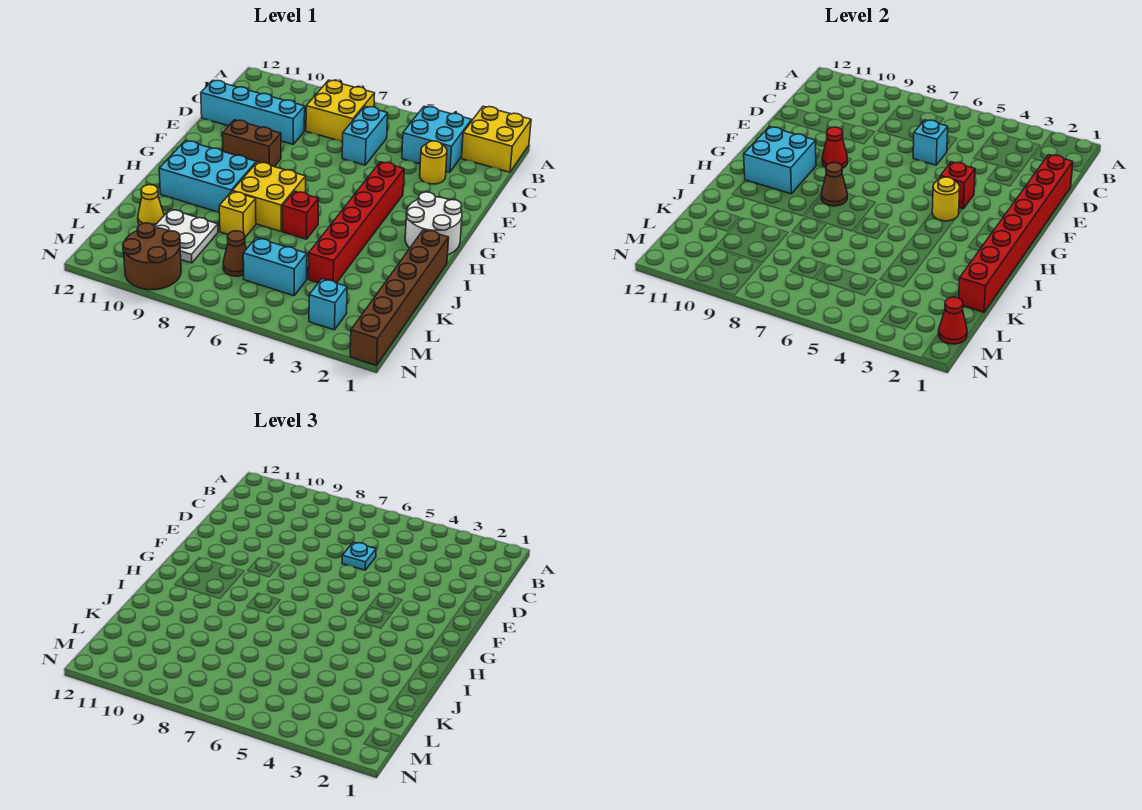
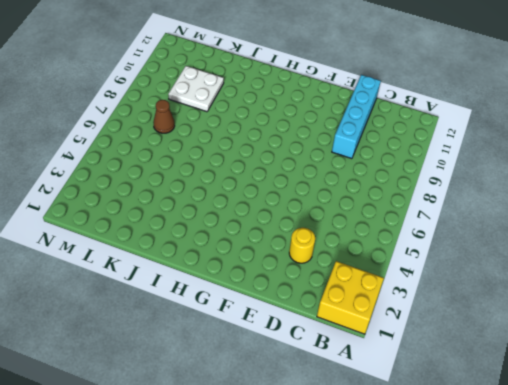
none -> cyan 2x2 brick [402,106,472,172]
none -> yellow 2x2 brick [306,80,375,142]
none -> cyan 1x2 brick [342,106,388,165]

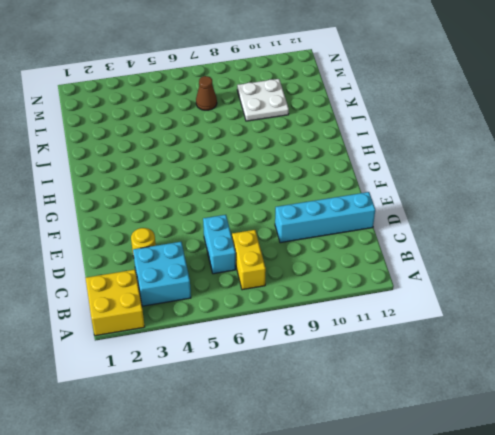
yellow 1x2 brick [232,230,266,290] -> yellow 2x2 brick [306,80,375,142]
none -> red 1x6 brick [308,162,404,283]
none -> brown 1x2 brick [222,120,281,167]
none -> white 2x2 round brick [405,192,462,255]

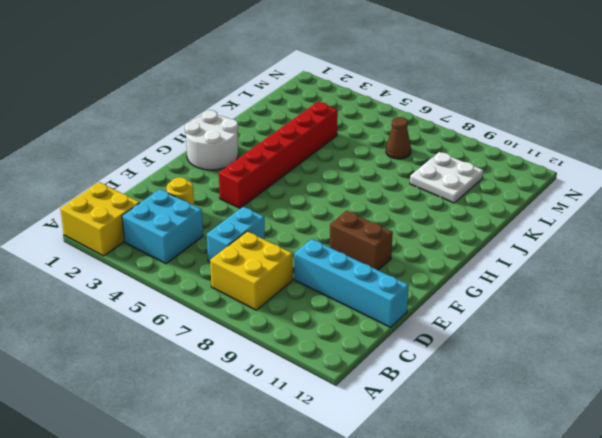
none -> yellow 2x2 brick [233,162,306,231]
none -> cyan 2x3 brick [159,141,256,212]
none -> brown 1x6 brick [350,230,449,366]

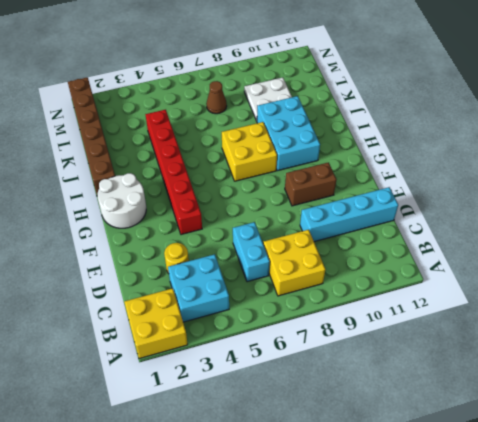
cyan 2x3 brick [257,96,320,171] -> cyan 2x3 brick turned to [159,141,256,212]
none -> red 1x1 brick [283,191,319,239]
none -> yellow 1x1 brick [219,191,256,237]
none -> yellow 1x1 cone [138,185,164,226]

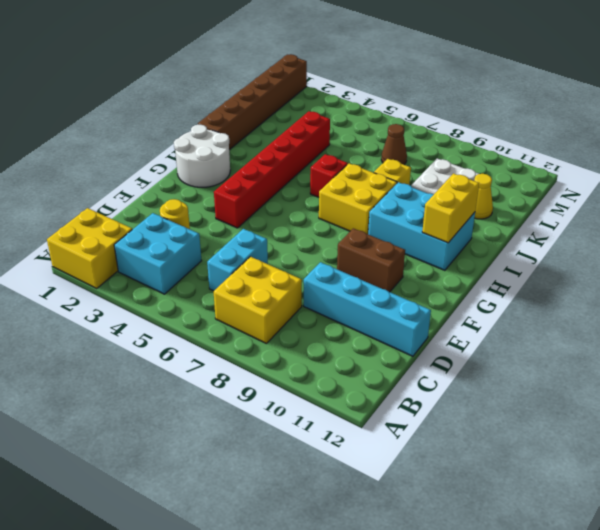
yellow 1x2 brick [422,173,479,243] -> cyan 2x2 brick [744,127,816,194]
none -> cyan 1x2 brick [243,238,307,296]
none -> cyan 1x1 brick [309,279,347,330]
none -> brown 2x2 round brick [123,223,181,290]

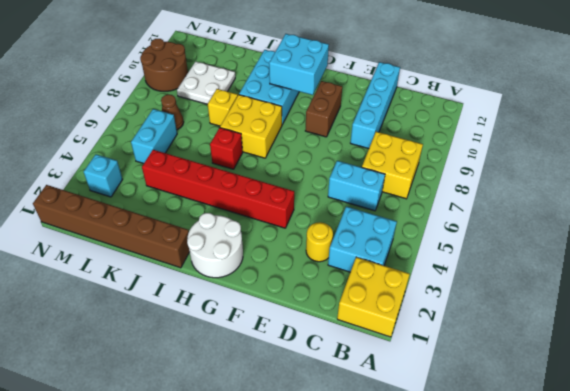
none -> yellow 1x1 cone [138,185,164,226]
none -> red 1x8 brick [959,155,1073,313]
none -> cyan 1x1 brick [913,120,948,165]

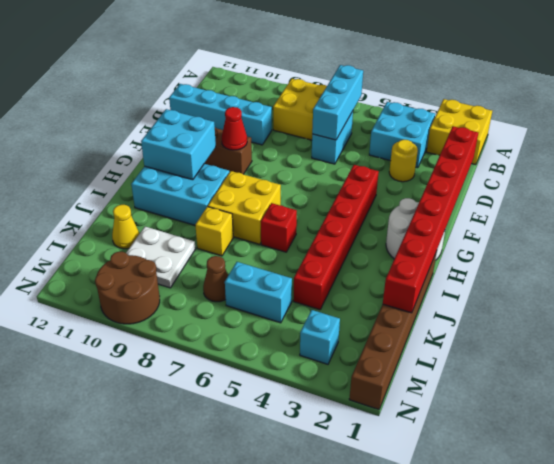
cyan 1x3 brick [312,65,363,140] -> cyan 1x1 brick [913,120,948,165]
none -> red 1x1 brick [940,162,975,208]
none -> yellow 1x1 round brick [932,177,960,221]
none -> brown 1x1 cone [821,163,847,206]

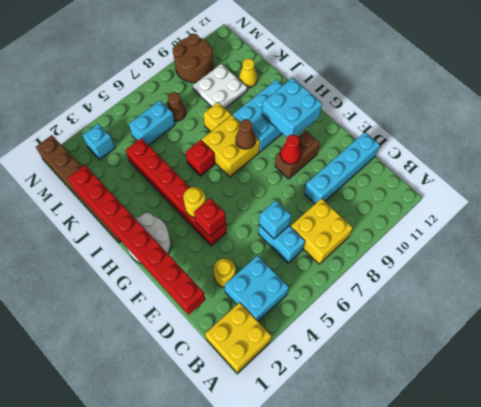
none -> red 1x1 cone [939,297,967,344]
none -> cyan 1x1 plate [342,542,376,570]

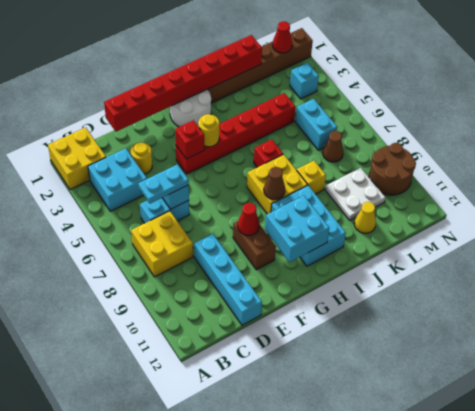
cyan 1x2 plate [138,164,189,204] -> cyan 1x1 plate [342,542,376,570]

